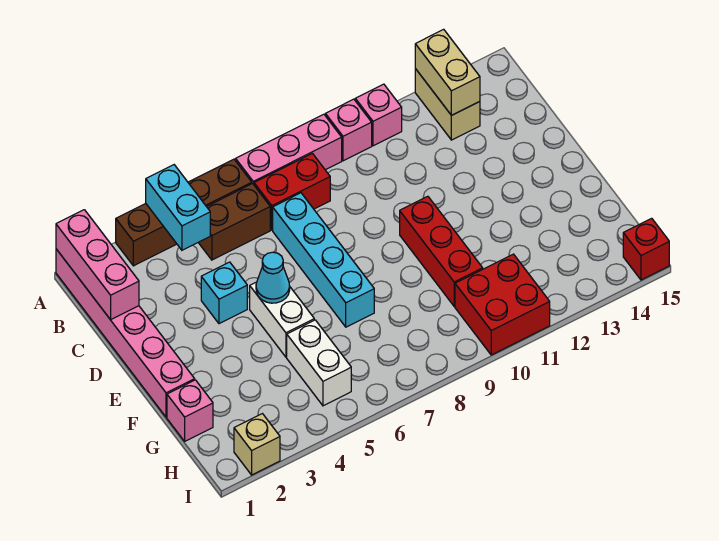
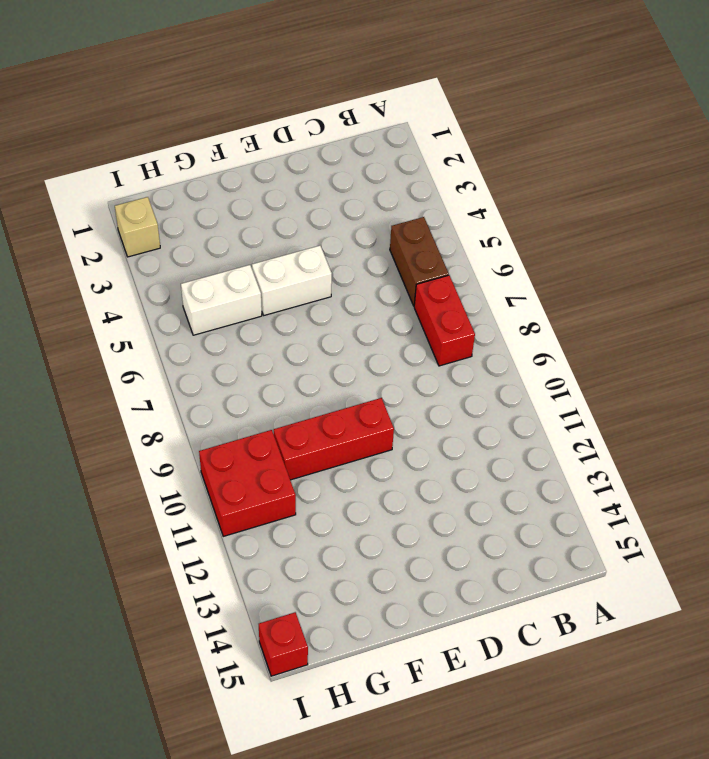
none -> pink 1x6 brick [56,249,195,417]
none -> brown 1x4 brick [116,159,252,266]
none -> pink 1x3 brick [236,114,342,184]

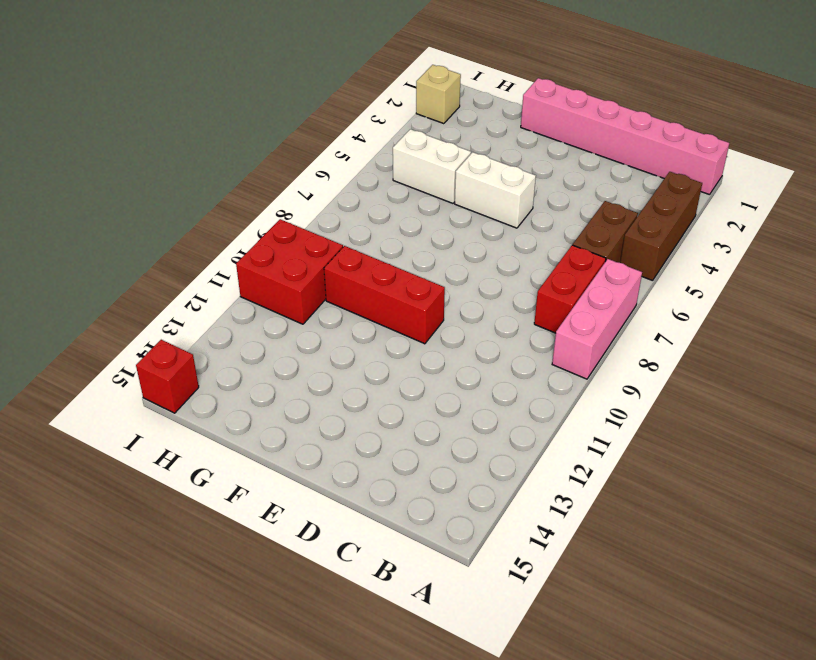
brown 1x3 brick [620,172,702,281] -> brown 1x4 brick [116,159,252,266]
none -> pink 1x1 brick [325,99,372,161]
none -> pink 1x1 brick [355,84,402,146]
none -> tan 1x2 brick [415,69,480,140]

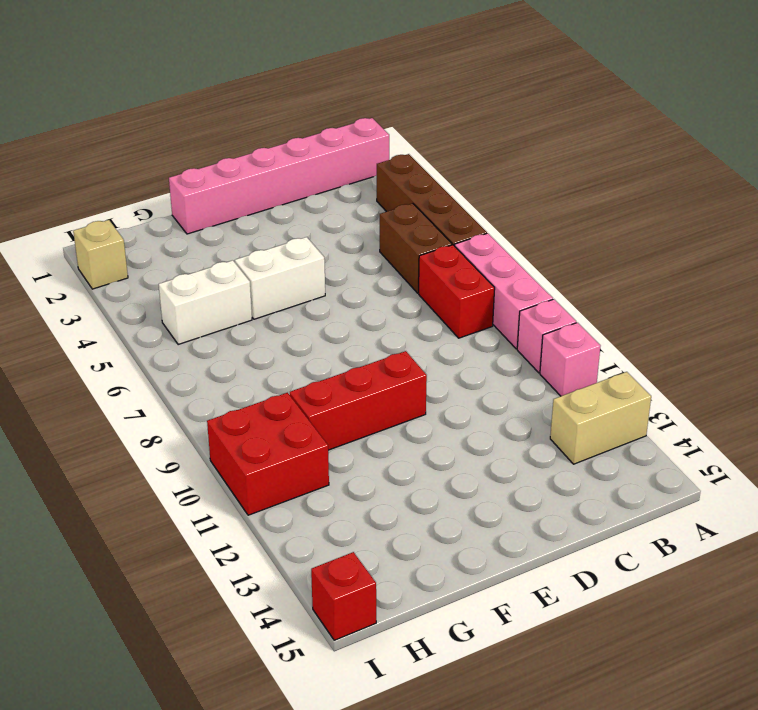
none -> cyan 1x4 brick [273,193,374,327]
none -> cyan 1x1 brick [201,262,247,324]
none -> pink 1x1 brick [167,380,213,441]

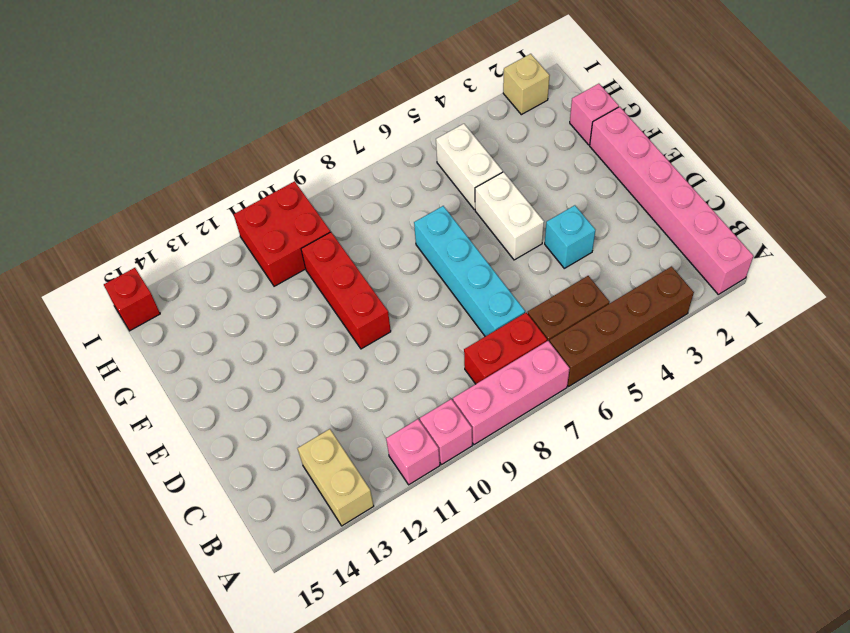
none -> pink 1x3 brick [56,210,139,320]
none -> cyan 1x2 brick [146,165,210,250]
none -> tan 1x2 brick [415,29,480,115]

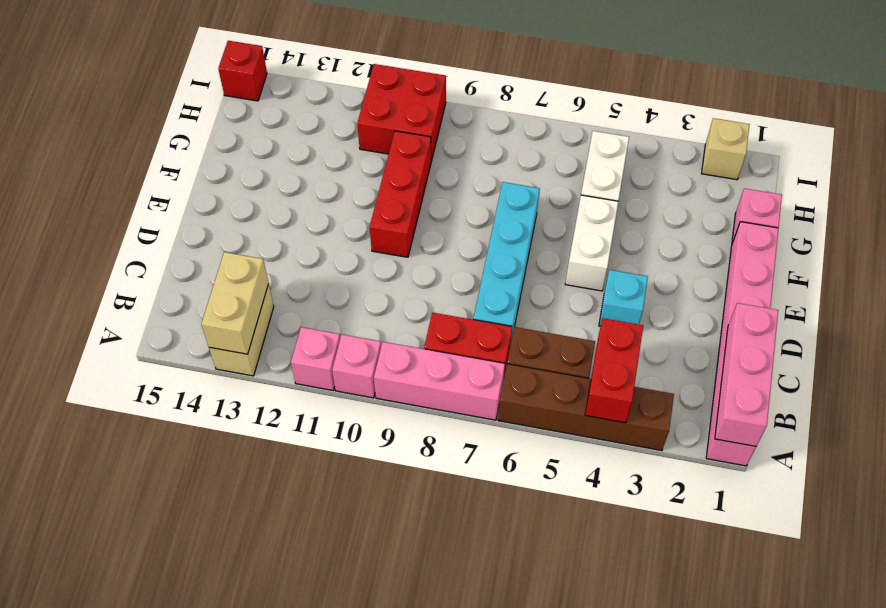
red 1x2 brick [585,318,643,423] -> cyan 1x2 brick [146,165,210,250]
none -> cyan 1x1 cone [256,252,290,303]

